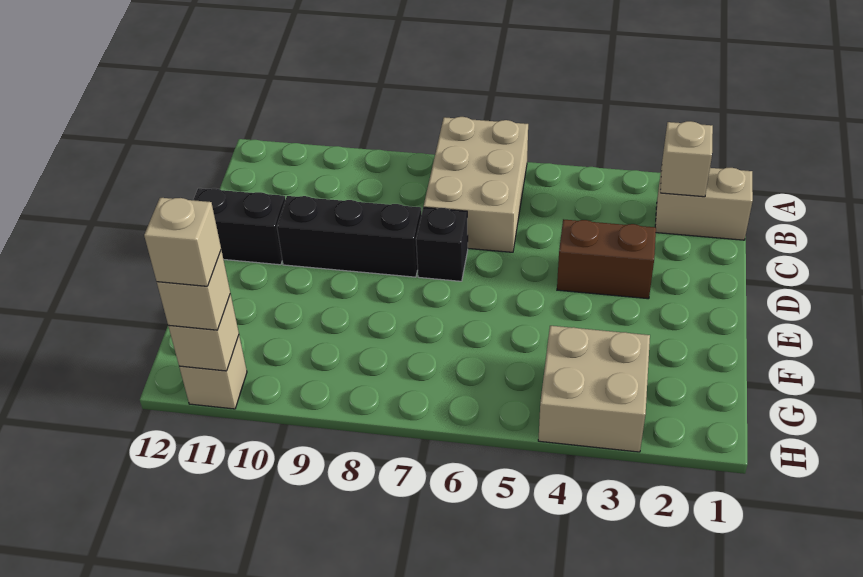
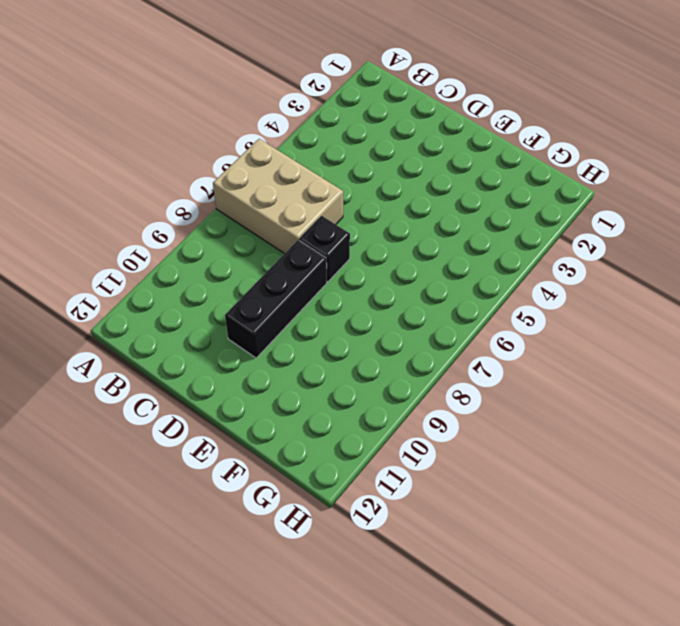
none -> tan 1x2 brick [655,167,753,240]
none -> brown 1x2 brick [557,219,656,299]
none -> black 1x2 brick [194,188,285,265]

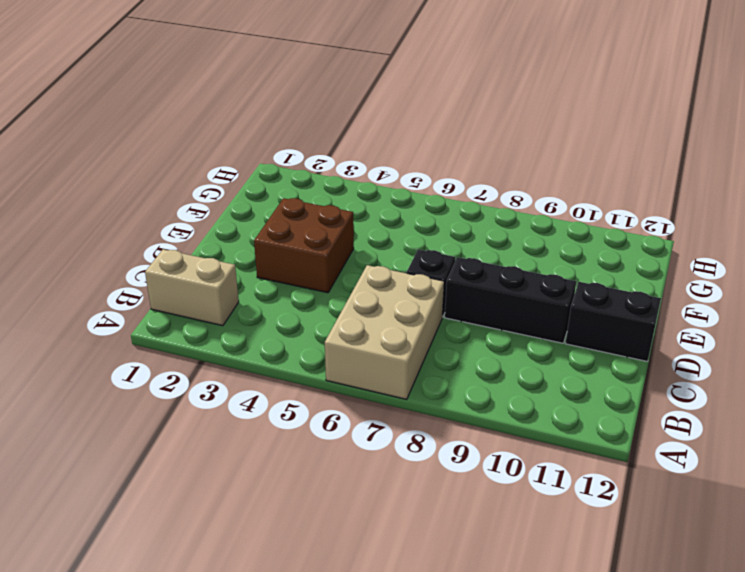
brown 2x2 brick [254,198,354,293] -> brown 1x2 brick [557,219,656,299]
none -> tan 2x2 brick [538,326,650,452]
none -> tan 1x1 brick [179,336,247,409]
none -> tan 1x1 brick [660,121,713,197]

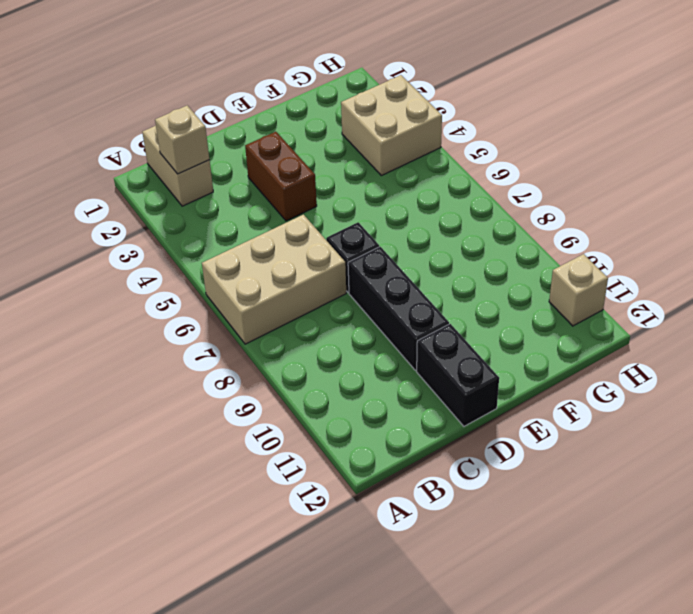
none -> tan 1x1 brick [168,294,239,371]
none -> tan 1x1 brick [157,250,230,330]
none -> tan 1x1 brick [144,198,221,286]

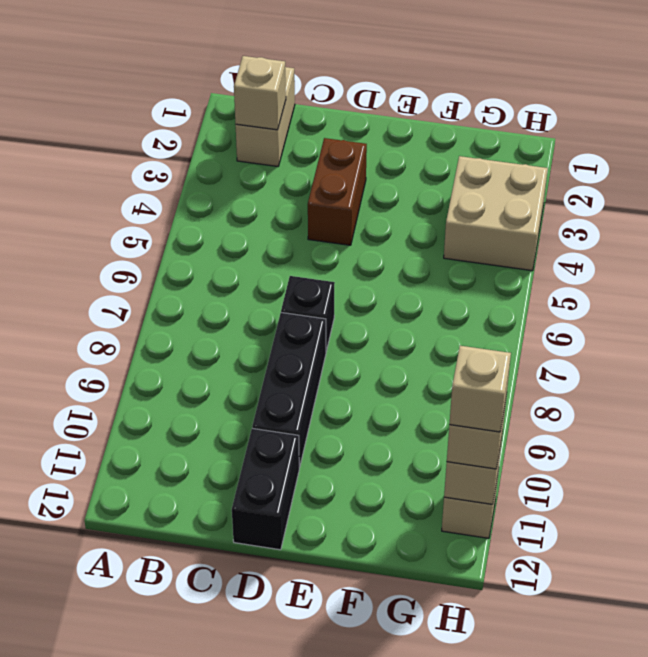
none -> tan 2x3 brick [424,117,528,252]

